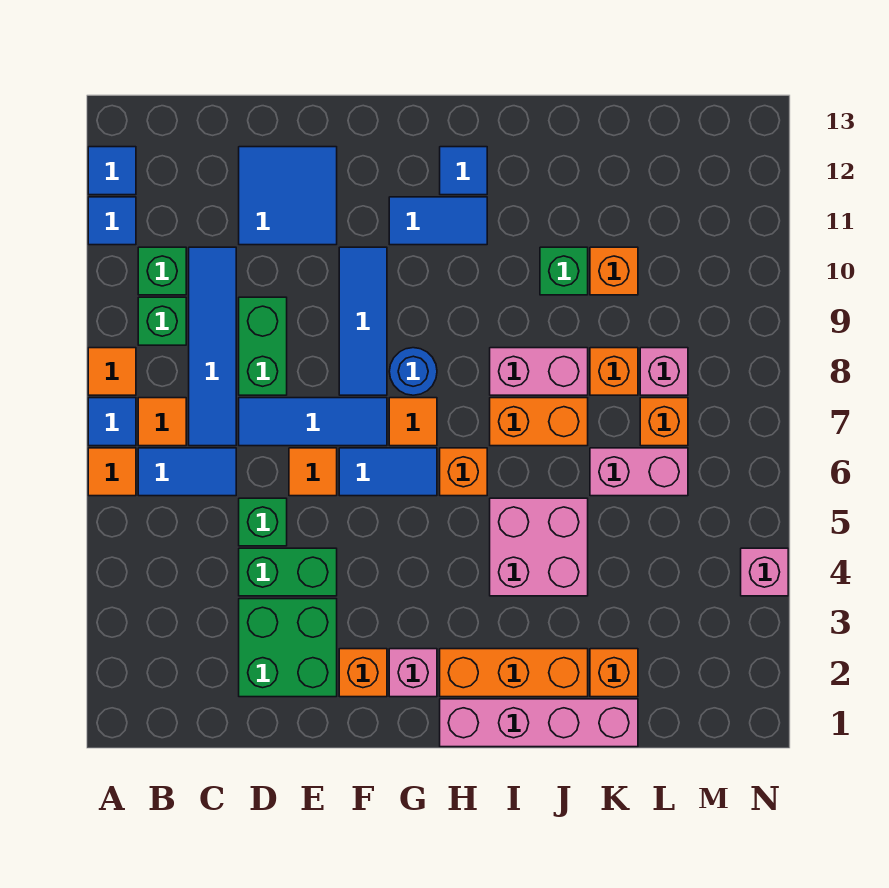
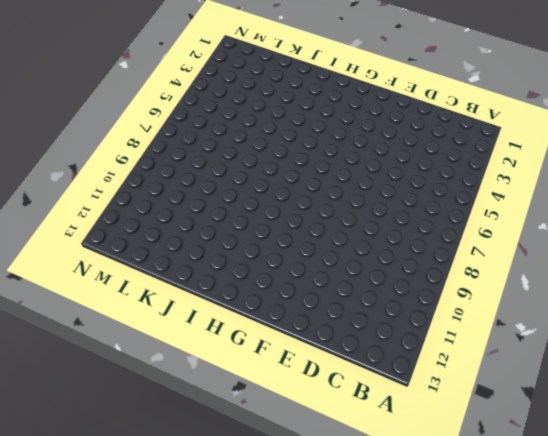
none -> orange 1x1 tile [88,448,136,496]
none -> blue 1x1 tile [88,398,136,446]
none -> orange 1x1 tile [88,348,136,395]
none -> blue 1x1 tile [88,197,136,245]

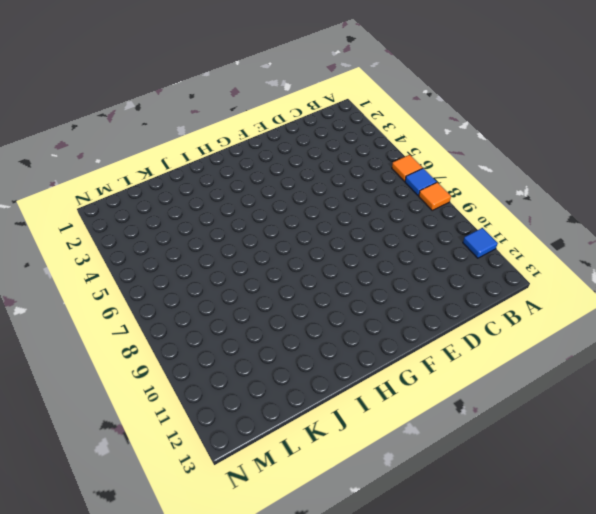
none -> blue 1x1 tile [88,147,136,195]
none -> blue 1x2 tile [138,448,236,496]
none -> orange 1x1 tile [138,398,186,446]
none -> green 1x1 brick [138,297,186,345]

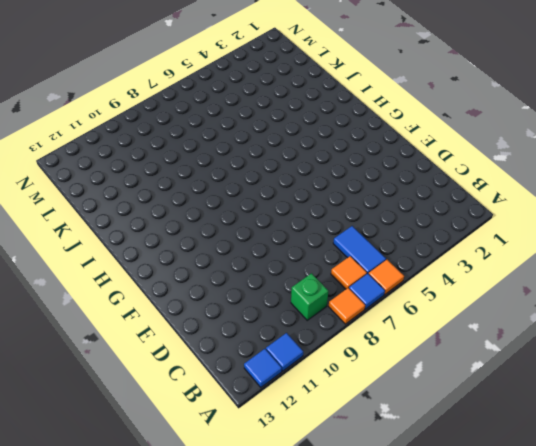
none -> green 1x1 brick [138,247,186,295]
none -> blue 1x4 tile [189,247,236,446]
none -> green 2x2 brick [239,599,337,697]
none -> green 1x2 brick [239,548,337,596]

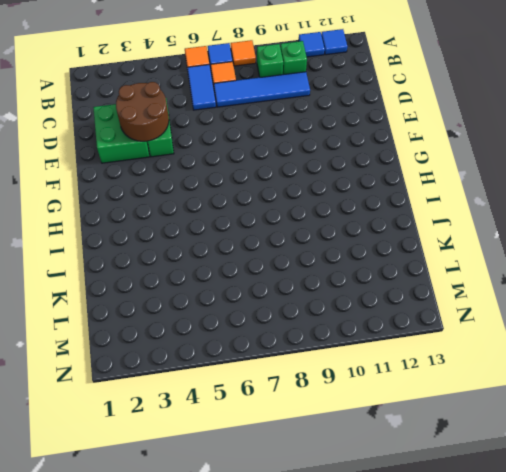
brown 2x2 round brick [116,82,169,141] -> none
none -> green 1x1 brick [239,498,287,546]
none -> blue 1x3 tile [239,398,387,446]
none -> green 1x2 brick [239,297,287,395]
none -> blue 2x2 tile [239,147,337,245]

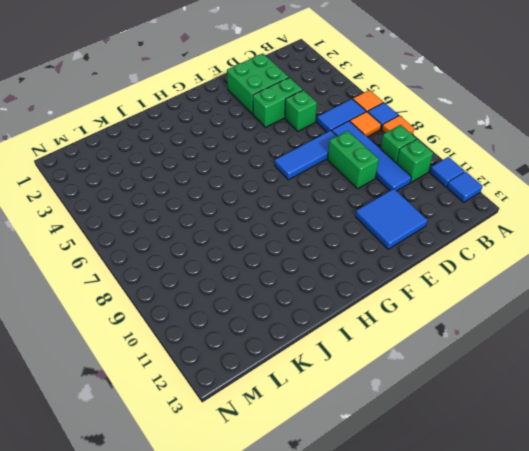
none -> orange 1x1 tile [289,448,337,496]
none -> orange 1x1 brick [339,649,387,697]
none -> blue 1x2 tile [339,448,437,496]
none -> blue 1x3 tile [339,247,387,395]

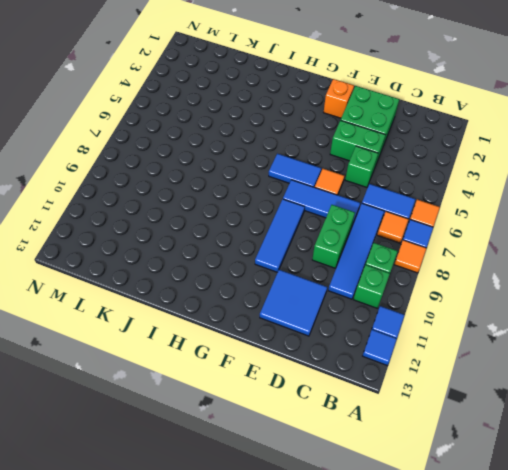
none -> pink 1x1 brick [389,649,437,697]
none -> orange 1x1 tile [389,398,437,446]
none -> blue 1x1 round brick [389,348,437,395]
none -> blue 1x2 tile [389,197,487,245]

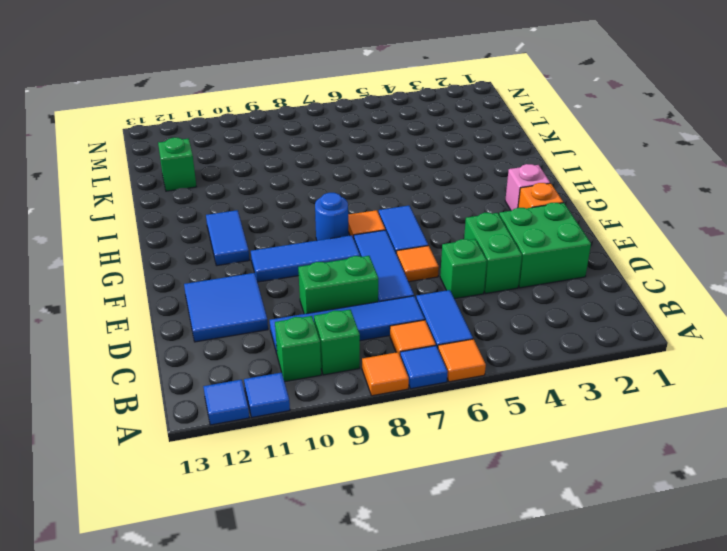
green 1x1 brick [158,138,196,191] -> green 1x1 brick moved to [540,247,588,295]
none -> pink 1x4 brick [440,699,638,747]
none -> orange 1x3 brick [440,649,588,697]
none -> orange 1x1 brick [440,448,487,496]
none -> blue 1x1 tile [440,147,487,195]

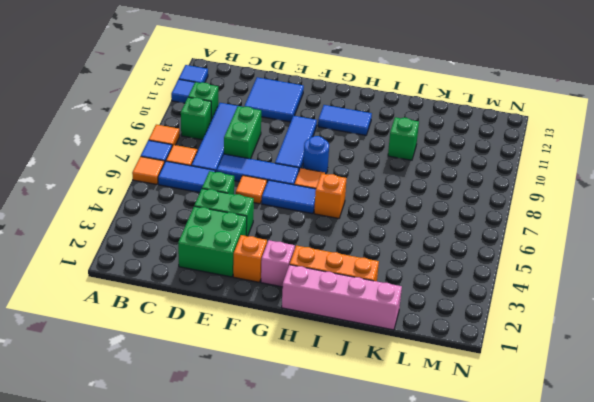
none -> blue 1x1 tile [440,147,487,195]
none -> pink 2x2 brick [490,498,588,596]
none -> orange 1x2 brick [490,398,588,446]
none -> pink 1x2 brick [490,348,588,395]

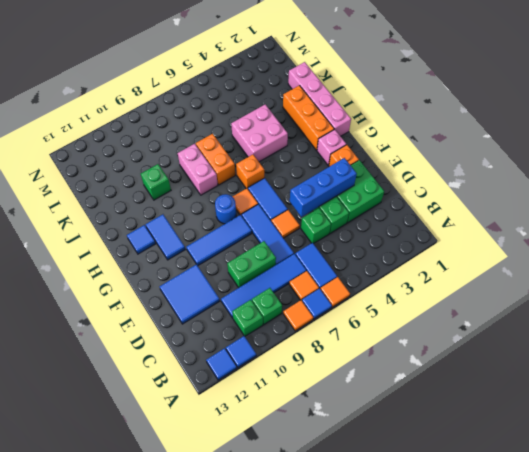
blue 1x3 brick [290,158,357,217] -> none
none -> orange 1x1 brick [590,649,638,697]
none -> pink 1x2 brick [590,448,688,496]
none -> orange 1x1 brick [590,348,638,395]
none -> orange 1x1 brick [590,247,638,295]

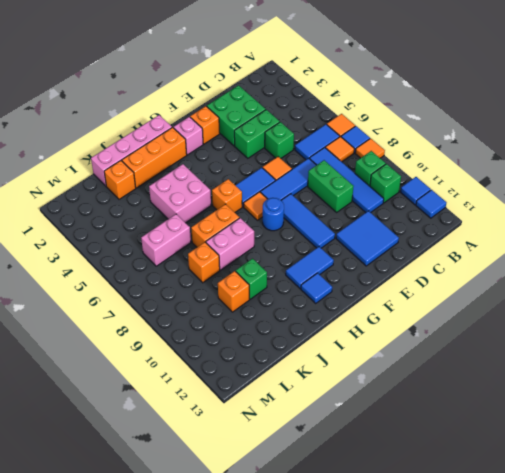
none -> orange 1x1 brick [640,398,688,446]
none -> pink 1x1 brick [640,348,688,395]
none -> pink 1x1 brick [741,548,788,596]

